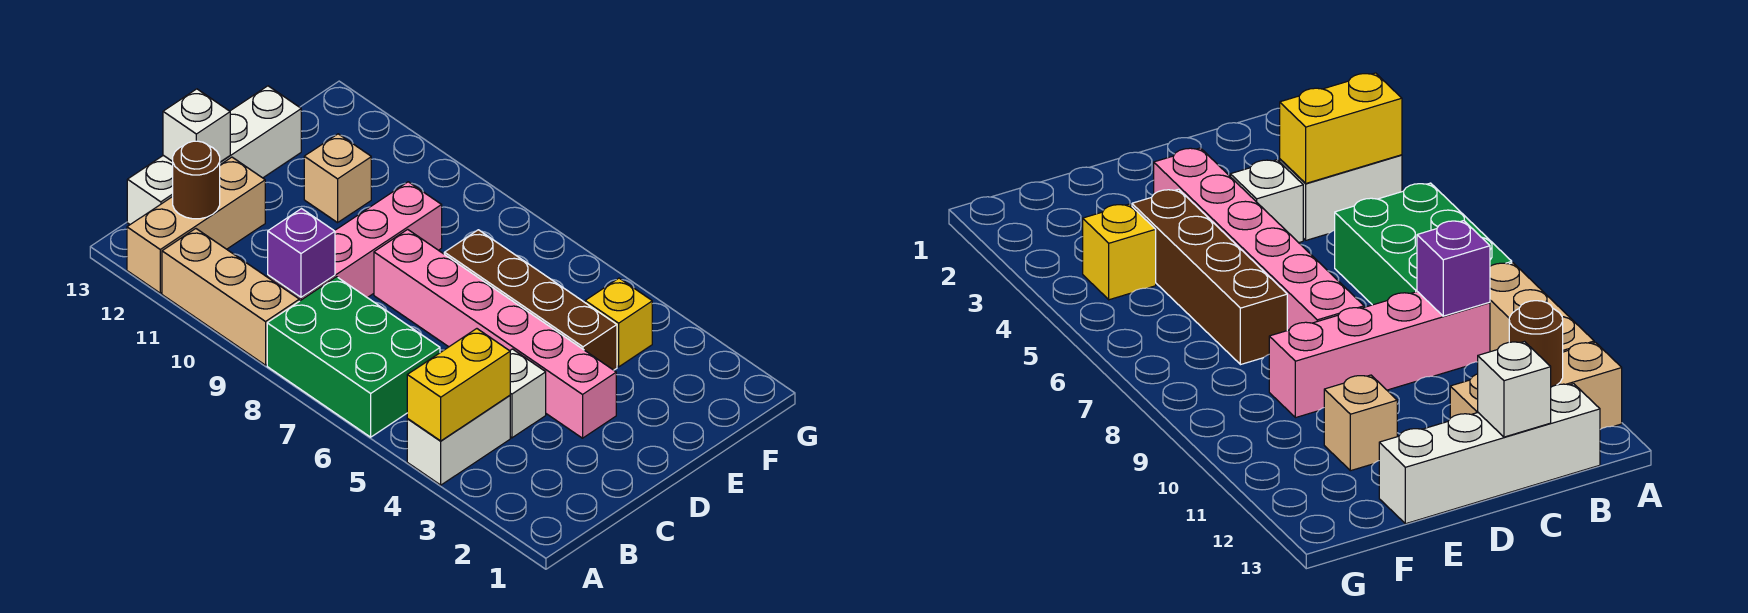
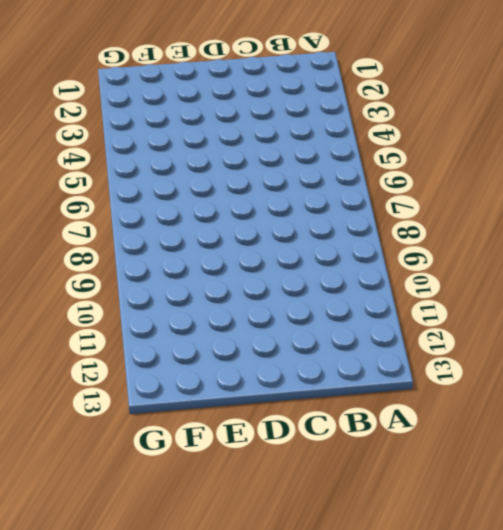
none -> white 1x2 brick [407,395,510,485]
none -> green 2x3 brick [267,277,440,437]
none -> tan 1x3 brick [162,229,299,365]

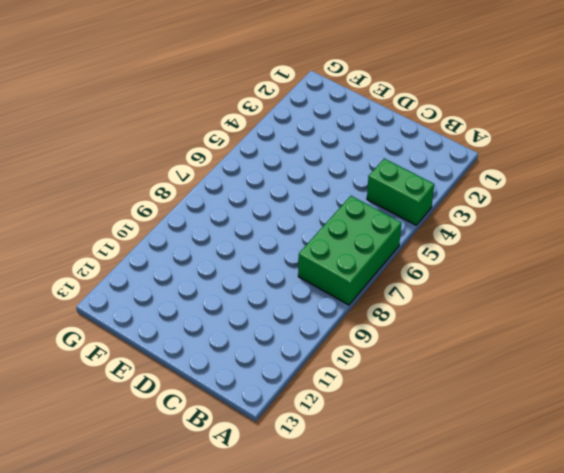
green 1x2 brick [367,158,434,225] -> white 1x2 brick [407,395,510,485]
none -> tan 1x3 brick [162,229,299,365]
none -> tan 1x3 brick [127,157,265,293]
none -> pink 1x4 brick [268,182,442,301]

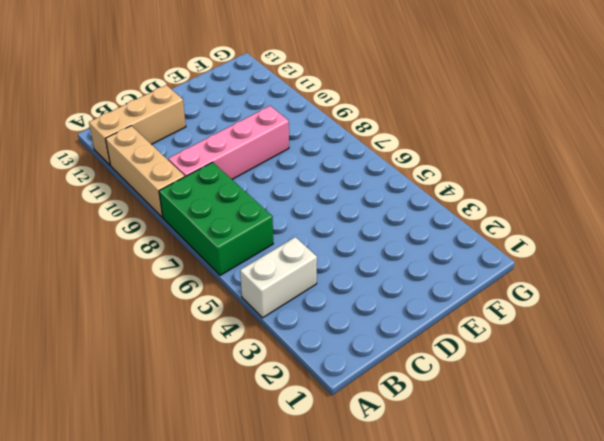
none -> white 1x4 brick [127,86,301,224]
none -> white 1x1 brick [510,349,546,438]
none -> pink 1x6 brick [374,229,616,438]

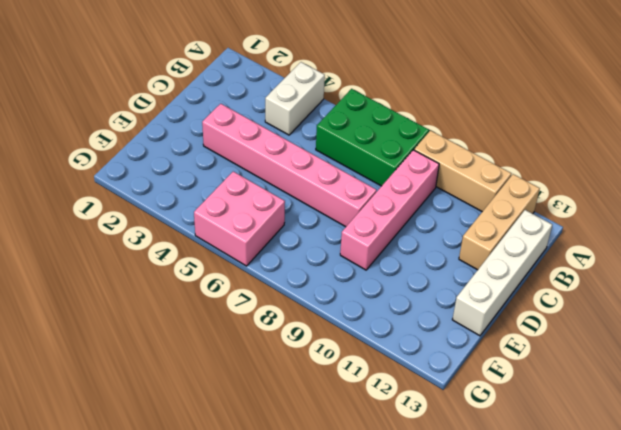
pink 2x2 brick [194,172,285,266] -> none
none -> white 1x1 brick [510,349,546,438]
none -> brown 1x4 brick [444,230,617,370]
none -> tan 1x1 brick [304,134,371,223]

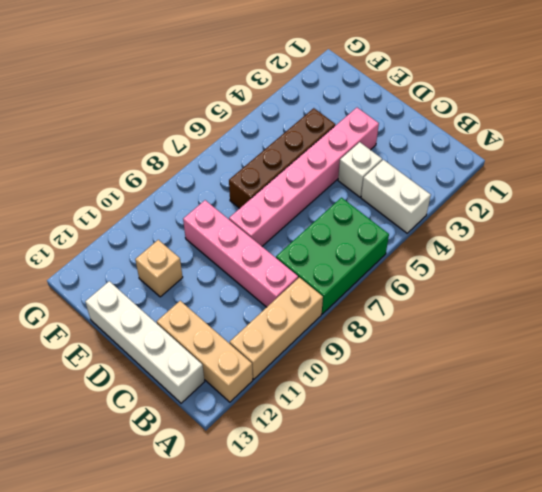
none -> yellow 1x1 brick [585,278,652,367]
none -> yellow 1x2 brick [407,329,510,441]
none -> purple 1x1 brick [268,209,335,297]

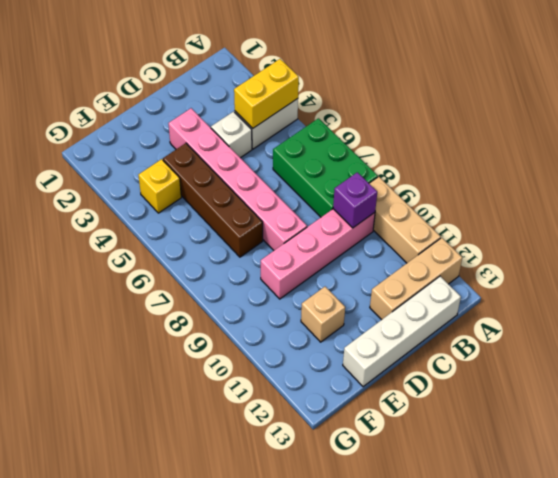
none -> brown 1x1 round brick [173,141,220,219]
none -> white 1x1 brick [163,89,230,162]

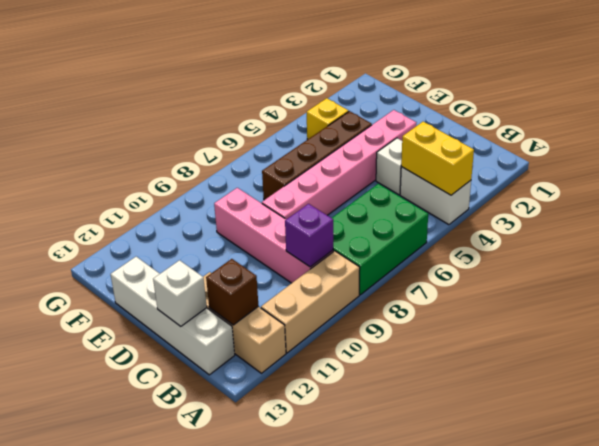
brown 1x1 brick [206,259,258,325] -> brown 1x1 round brick [173,141,220,219]
none -> tan 1x1 brick [304,134,371,223]

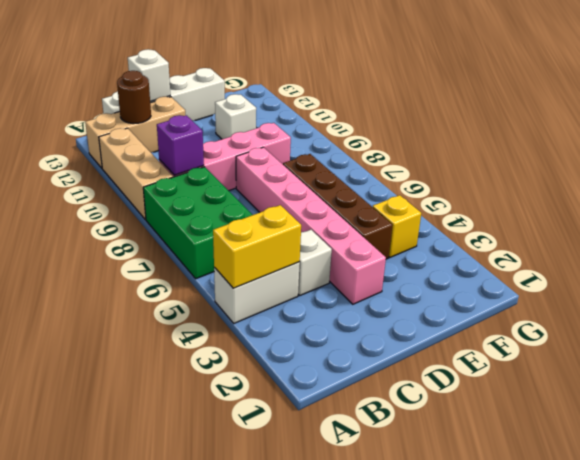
white 1x1 brick [215,94,256,139] -> tan 1x1 brick [304,134,371,223]

